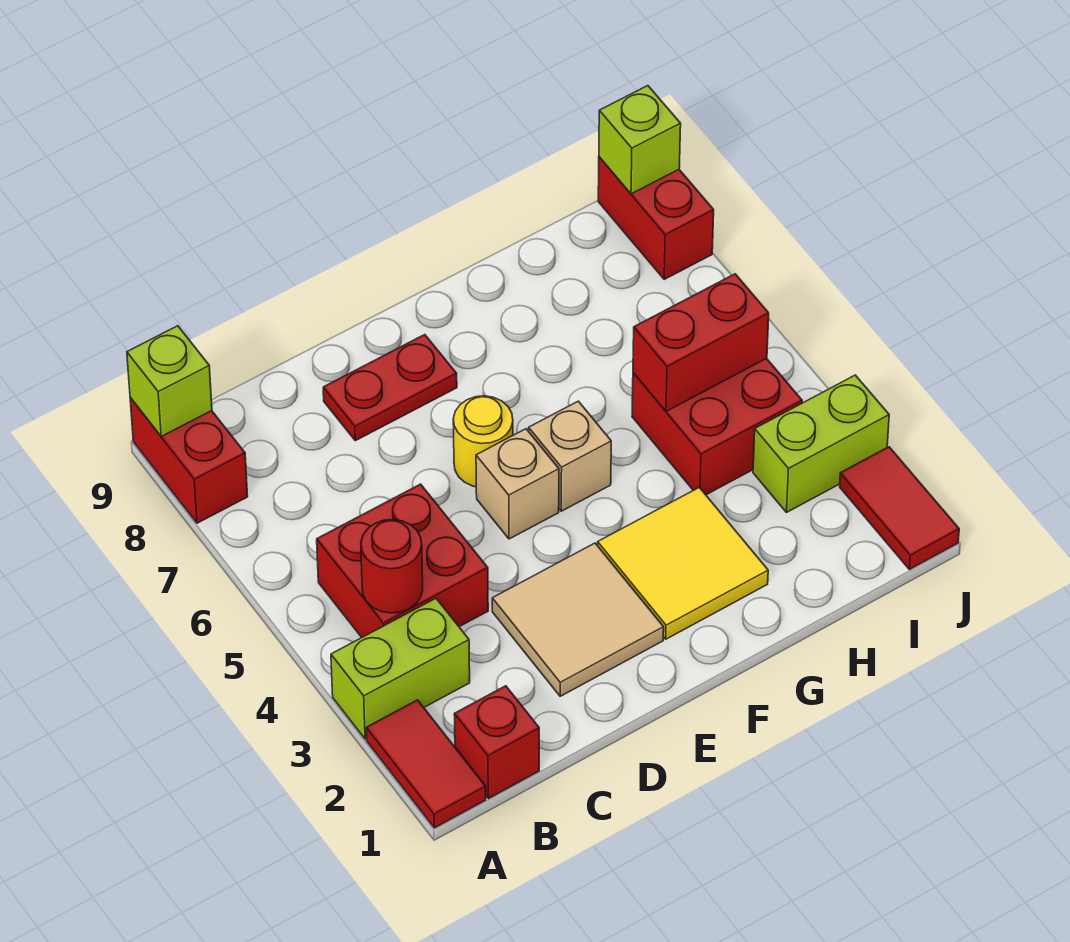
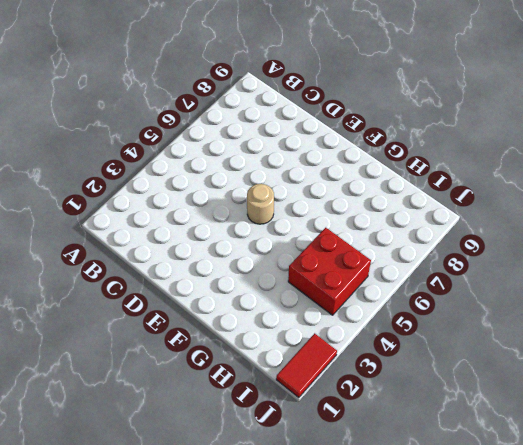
tan 1x1 round brick [247,184,274,224] -> tan 1x1 brick [476,429,559,539]
none -> red 1x2 tile [366,700,486,828]
none -> lime 1x2 brick [331,598,470,739]
none -> red 1x2 brick [130,398,248,523]

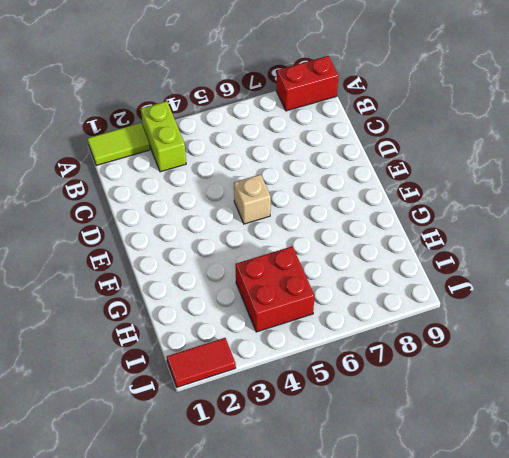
lime 1x2 tile [87,123,150,166] -> red 1x2 tile [366,700,486,828]
none -> red 1x1 brick [454,686,539,799]
none -> red 2x2 brick [317,484,488,637]
none -> tan 2x2 tile [492,543,664,696]

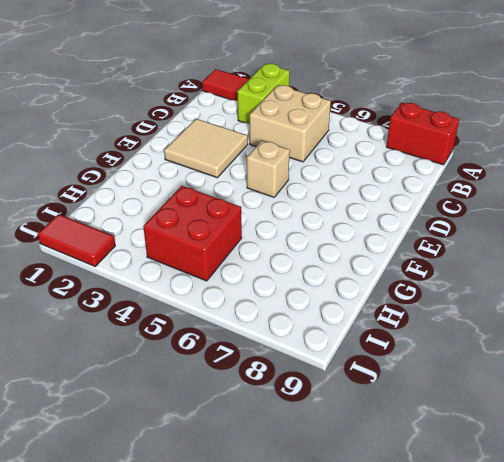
tan 2x2 brick [250,85,331,162] -> red 2x2 brick [317,484,488,637]
none -> red 1x1 brick [454,686,539,799]
none -> red 1x2 plate [323,335,457,441]
none -> yellow 1x1 round brick [453,396,513,487]

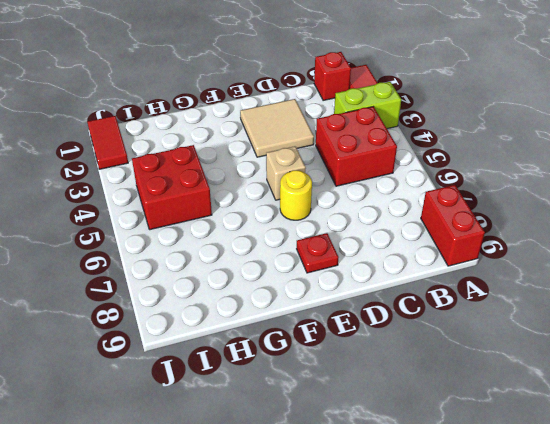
red 1x1 plate [297,233,339,273] -> red 1x2 plate [323,335,457,441]
none -> yellow 2x2 tile [598,487,768,639]
none -> tan 1x1 brick [529,401,611,511]
none -> lime 1x2 brick [753,375,889,512]

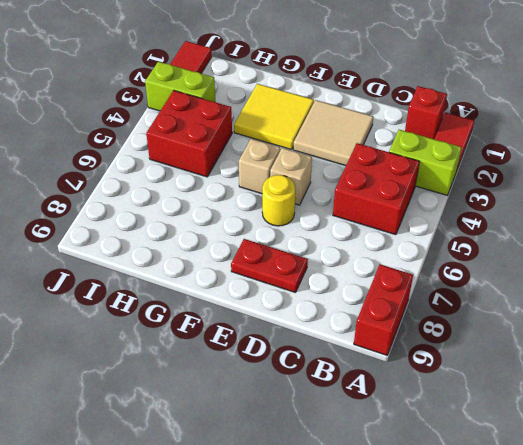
none -> red 1x2 brick [598,157,714,279]
none -> lime 1x1 brick [127,326,212,436]
none -> red 1x1 round brick [361,519,423,613]

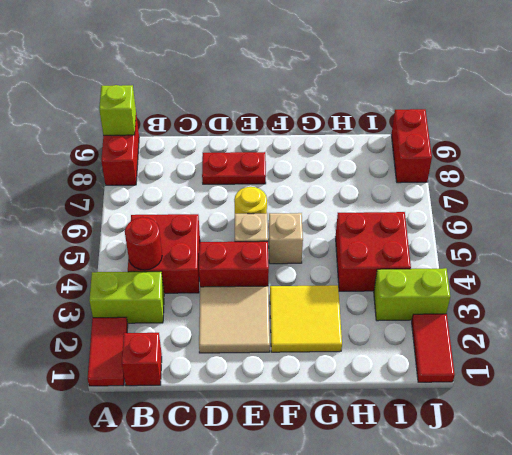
red 1x2 brick [199,241,269,287] -> red 1x2 brick moved to [633,274,769,411]
none -> lime 1x1 brick [599,86,681,194]

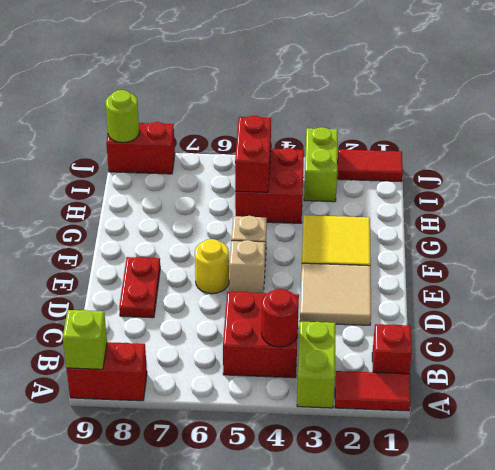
lime 1x1 round brick [106,90,139,143] -> lime 1x1 brick [599,86,681,194]

